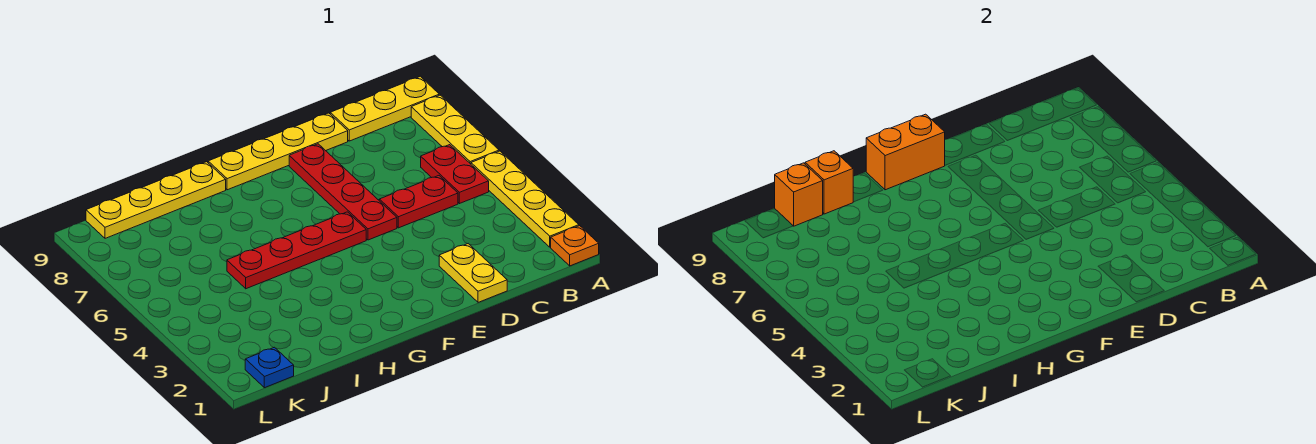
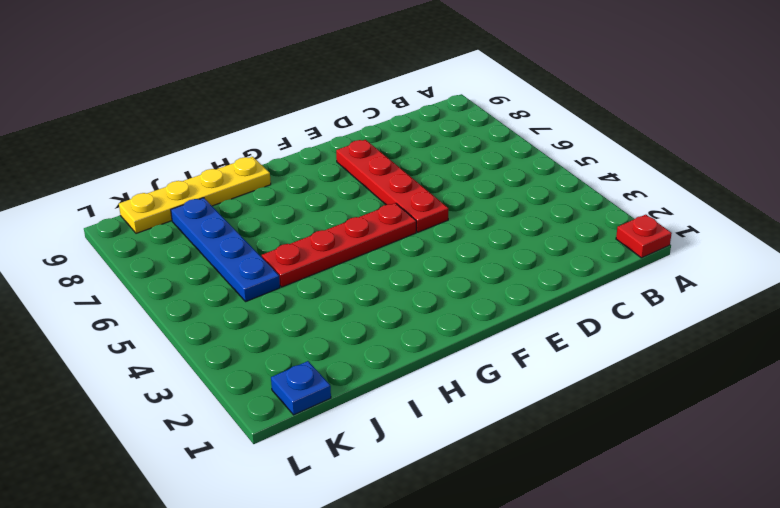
red 1x1 plate [616,215,672,258] -> orange 1x1 plate [551,226,599,266]
blue 1x4 plate [171,198,280,301] -> none
none -> yellow 1x4 plate [471,151,579,247]
none -> yellow 1x3 plate [411,95,499,164]
none -> yellow 1x3 plate [330,76,439,141]

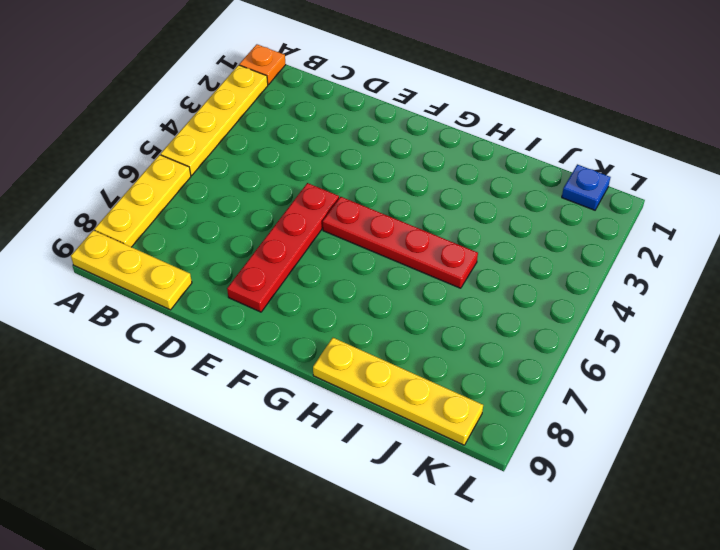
none -> red 1x2 plate [421,145,489,204]
none -> red 1x2 plate [379,176,458,228]
none -> yellow 1x2 plate [439,244,507,302]

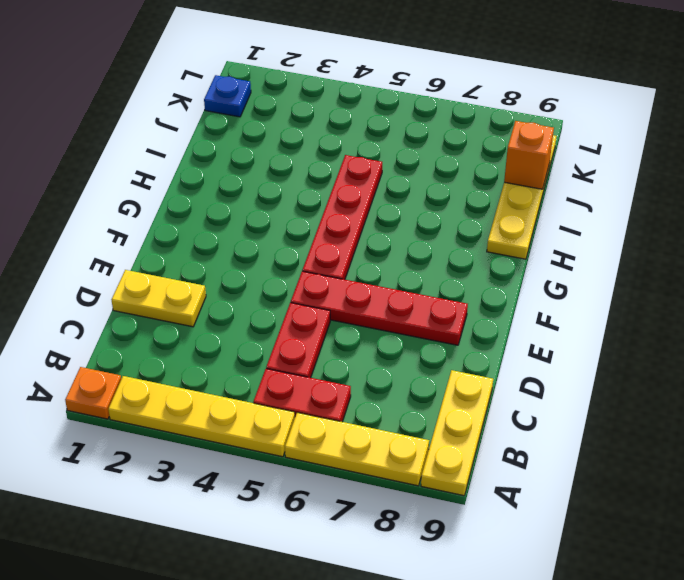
none -> yellow 1x4 plate [208,113,348,190]
none -> orange 1x2 brick [866,114,945,190]
none -> orange 1x1 brick [805,151,853,214]

